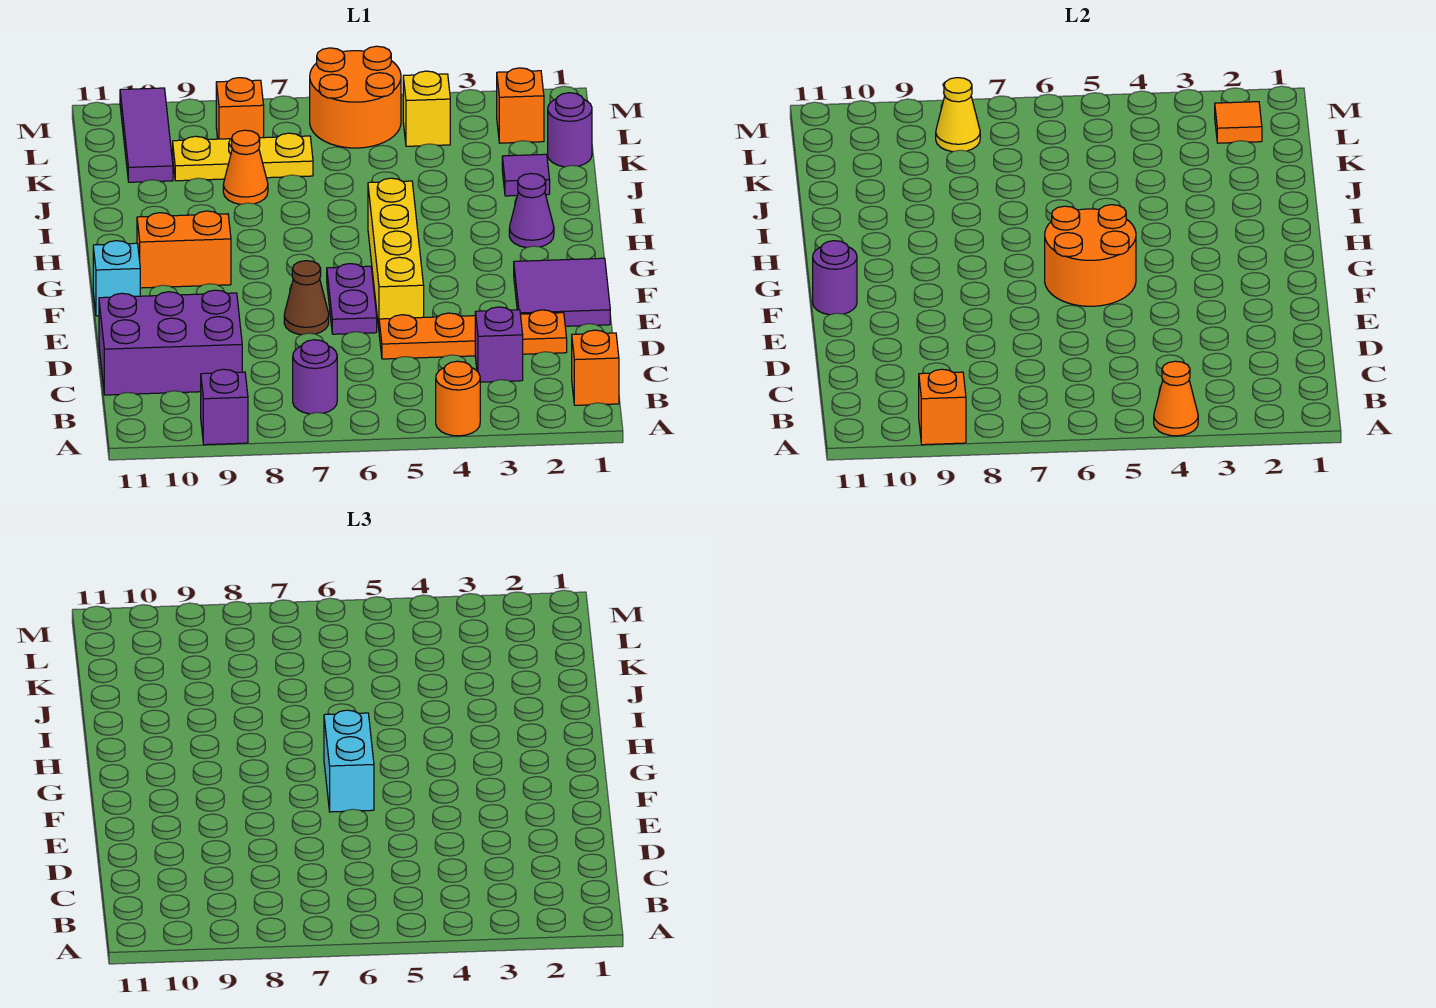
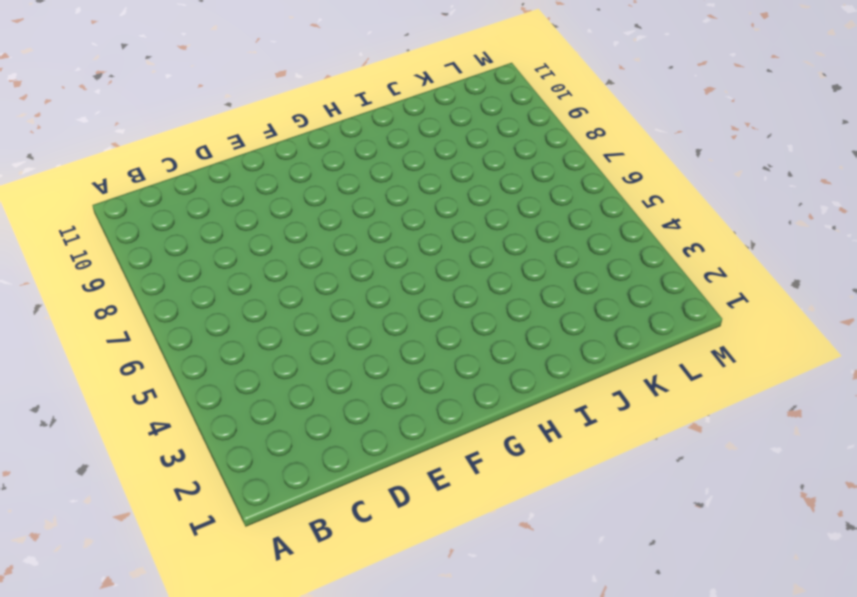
none -> orange 1x1 round brick [436,361,480,436]
none -> purple 1x1 brick [201,369,248,445]
none -> orange 1x1 brick [572,330,619,405]
none -> purple 1x1 round brick [293,340,337,414]

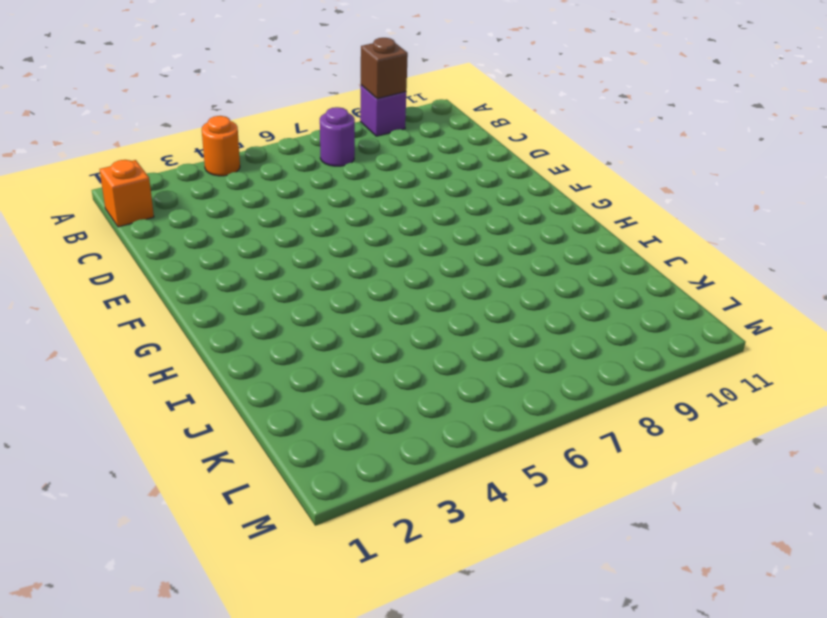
brown 1x1 brick [361,38,408,99] -> orange 1x1 brick [919,369,966,445]
none -> purple 1x1 brick [475,307,523,382]
none -> purple 2x3 brick [99,290,242,395]
none -> orange 1x4 plate [379,310,567,359]
none -> purple 2x2 tile [514,258,610,326]

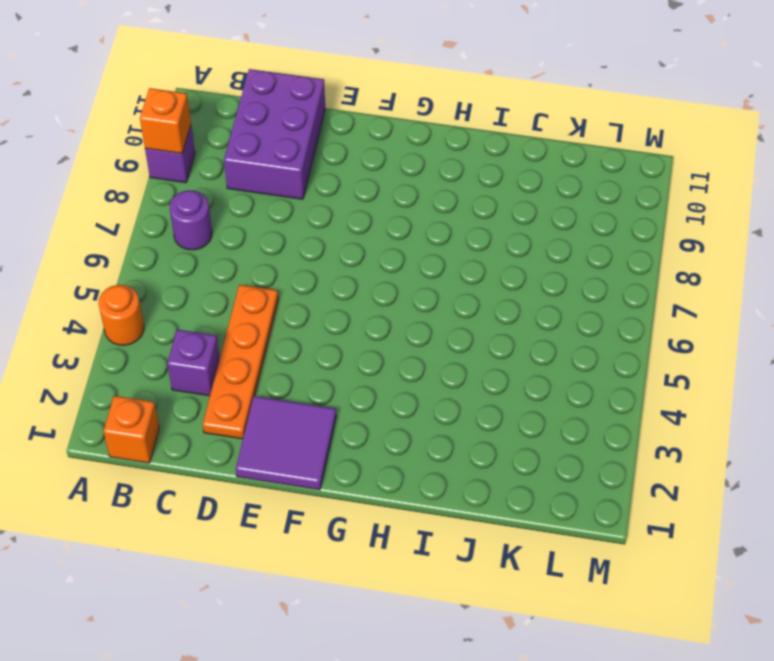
none -> yellow 1x4 brick [368,178,424,328]
none -> purple 1x2 plate [327,264,377,334]
none -> brown 1x1 cone [284,261,329,335]
none -> cyan 1x1 brick [93,241,140,316]

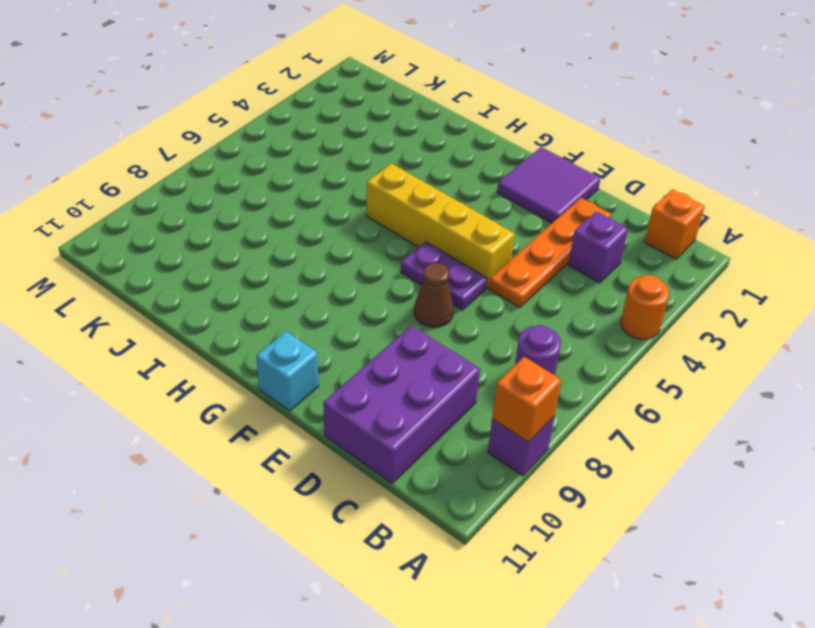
none -> orange 1x2 brick [137,211,231,288]
none -> purple 1x1 cone [509,173,554,248]
none -> purple 1x1 tile [502,154,550,196]
none -> orange 1x1 cone [223,130,268,204]

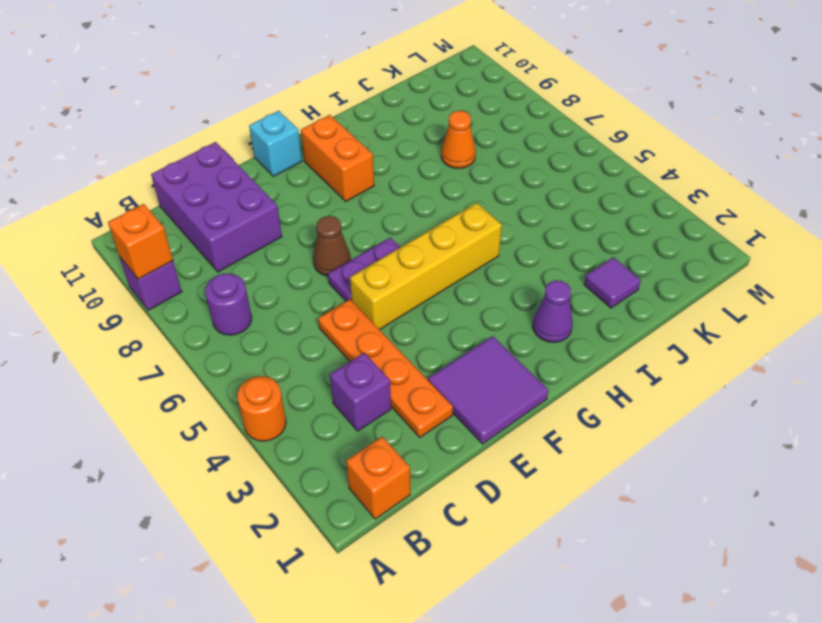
none -> purple 1x1 round brick [548,93,592,167]
none -> yellow 1x3 plate [173,133,313,181]
none -> purple 1x3 tile [120,88,173,182]
none -> orange 1x1 brick [497,68,544,143]

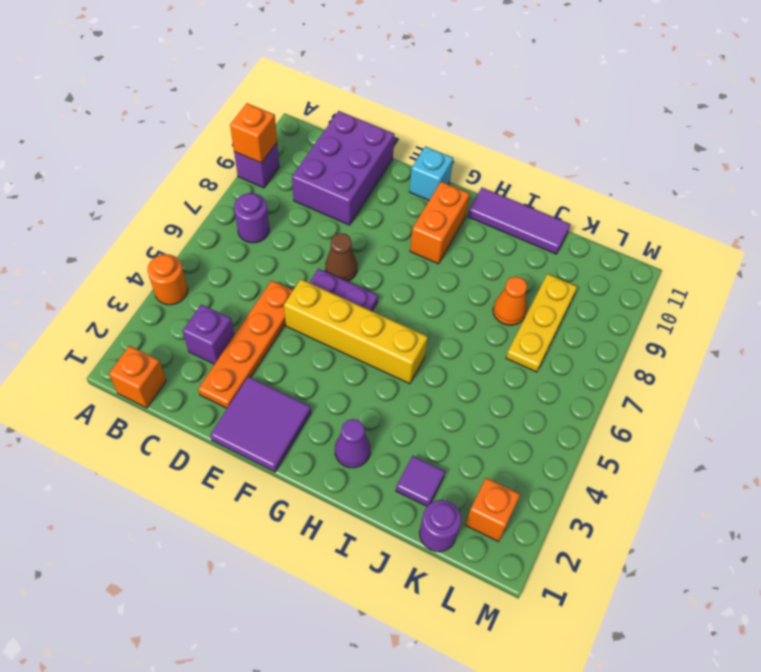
purple 1x3 tile [468,188,570,254] -> purple 1x3 tile moved to [120,88,173,182]
none -> yellow 1x1 brick [403,71,450,146]
none -> orange 2x2 round brick [310,46,401,148]
none -> orange 1x1 brick [216,78,264,139]
none -> orange 1x1 cone [1154,361,1198,436]

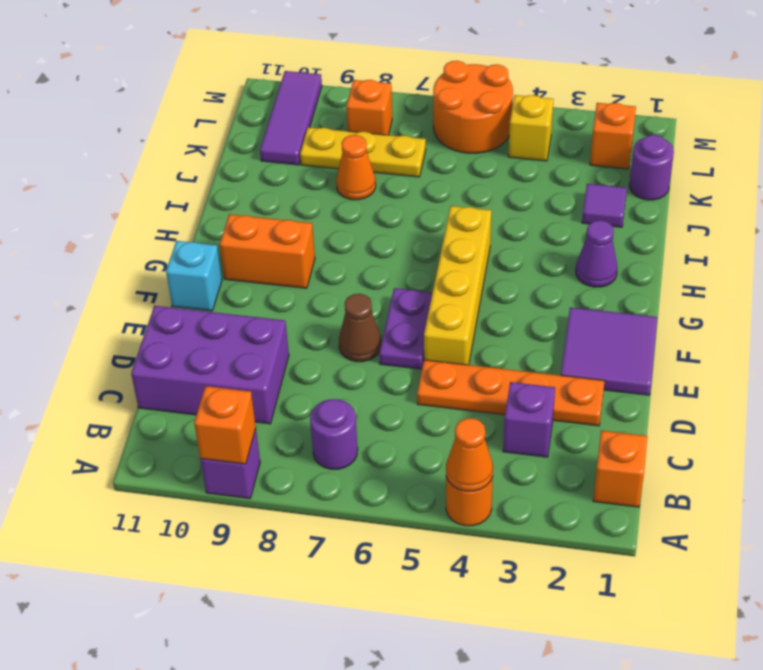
none -> orange 2x2 round brick [1045,205,1136,306]
none -> purple 1x1 round brick [813,241,857,315]
none -> orange 1x1 tile [1215,102,1262,143]
none -> yellow 1x1 cone [936,78,980,152]

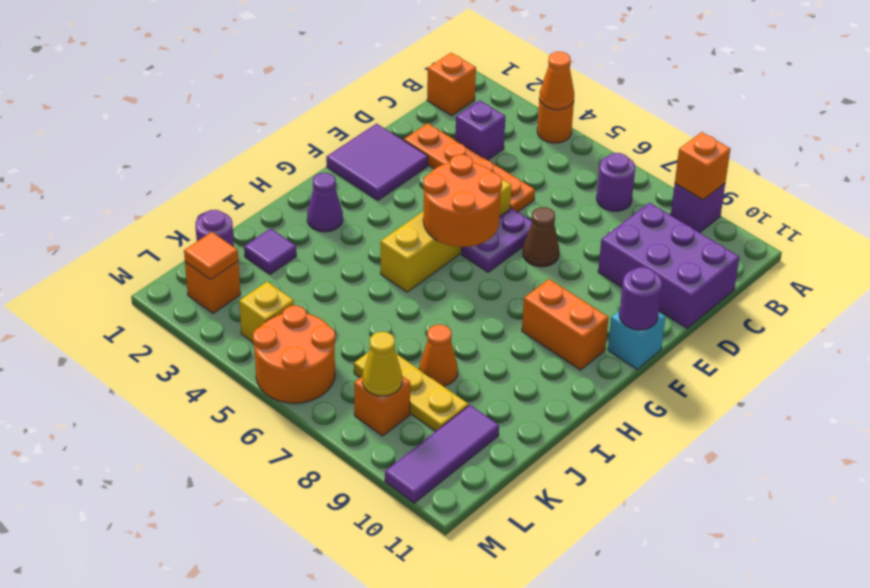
none -> cyan 1x2 brick [324,710,374,812]

